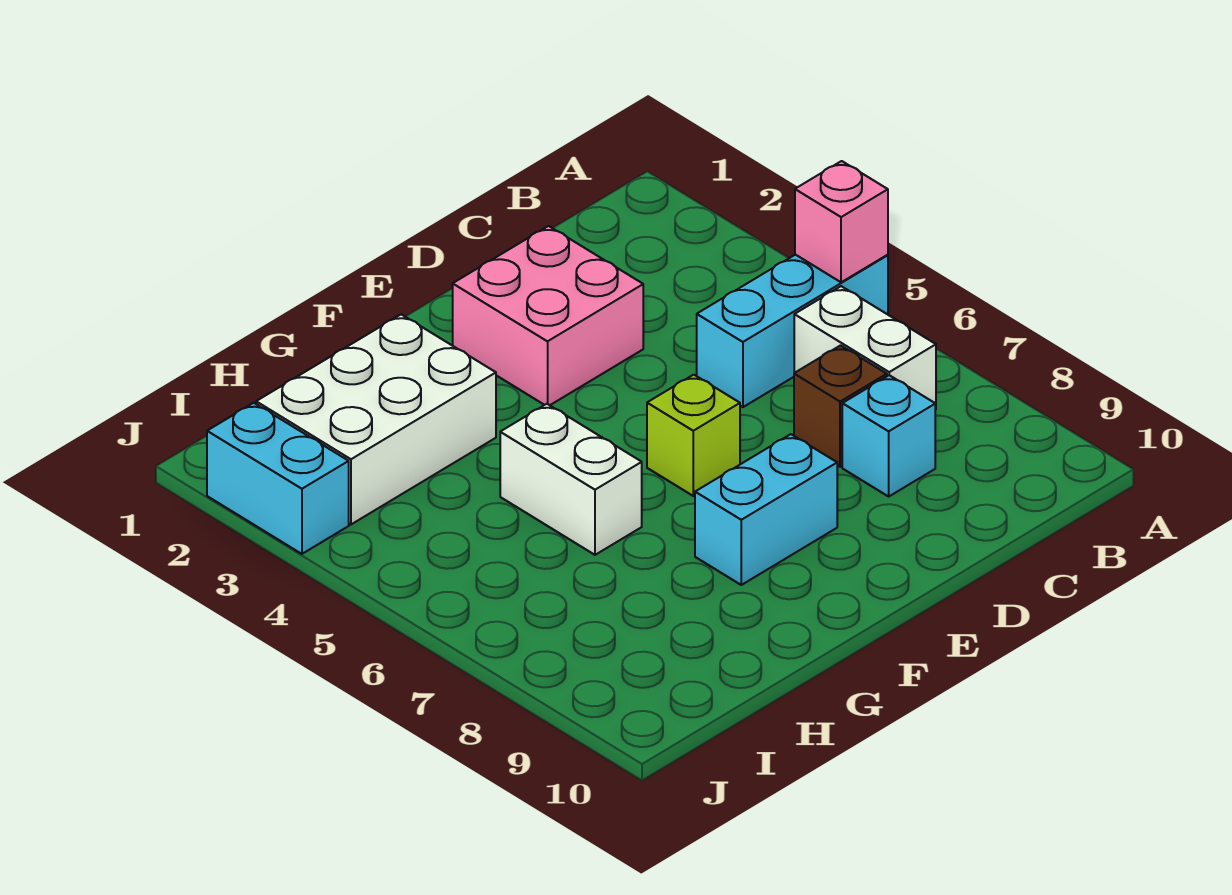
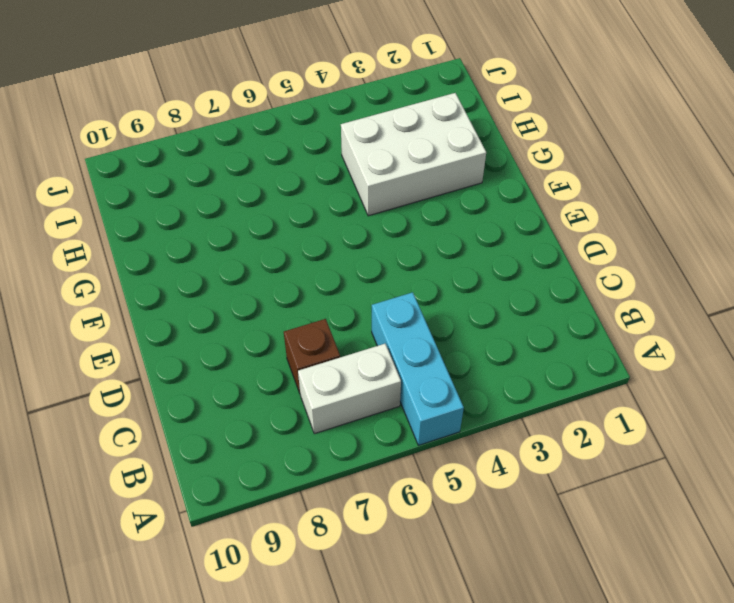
white 2x3 brick [341,93,486,216] -> white 2x3 brick turned to [256,314,496,524]
none -> cyan 1x1 brick [842,375,935,496]
none -> pink 2x2 brick [453,226,643,405]

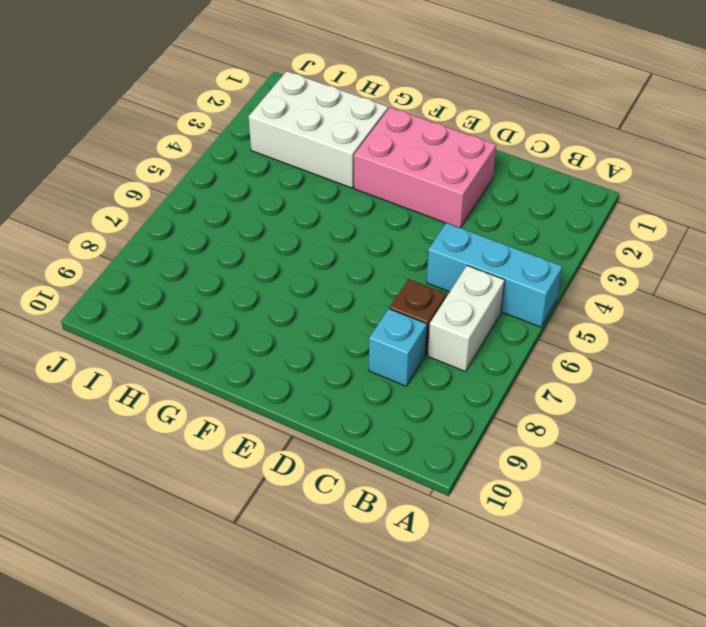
pink 2x3 brick [354,107,496,228] -> pink 2x2 brick [453,226,643,405]
none -> lime 1x1 brick [647,375,740,496]
none -> cyan 1x2 brick [695,434,837,585]

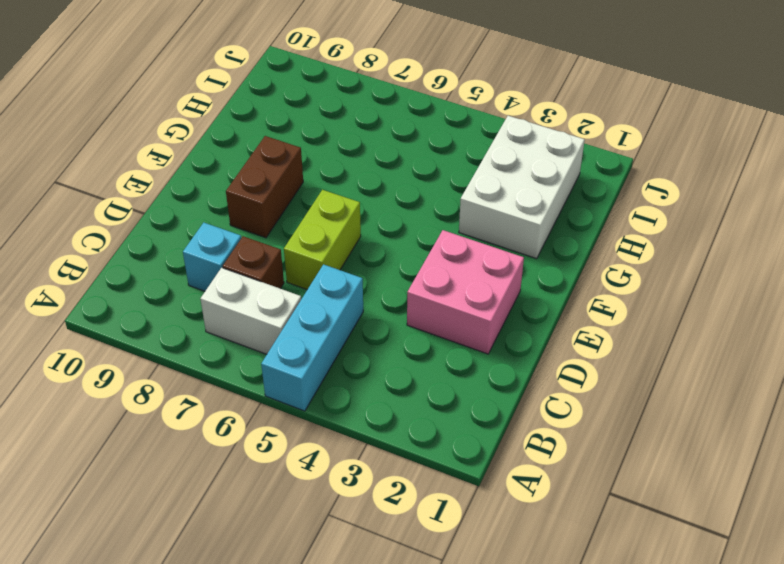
lime 1x2 brick [284,190,361,290] -> lime 1x1 brick [647,375,740,496]
brown 1x2 brick [226,136,303,238] -> cyan 1x2 brick [695,434,837,585]
none -> white 1x2 brick [500,404,642,555]
none -> cyan 1x2 brick [207,403,349,554]

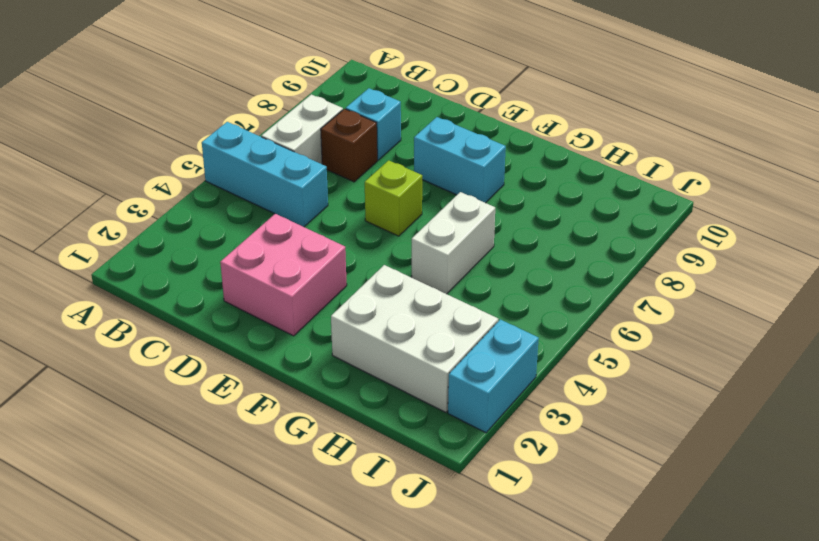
none -> pink 1x1 brick [795,161,888,282]

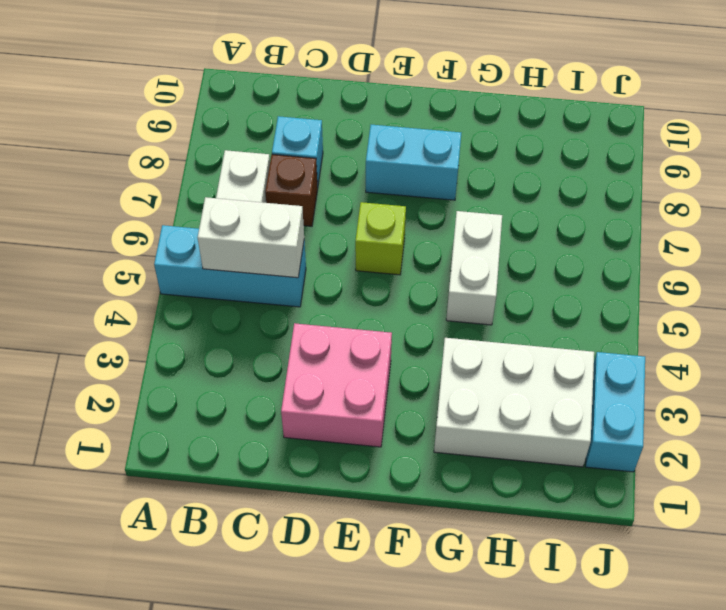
white 1x2 brick [198,197,304,278] -> none
none -> pink 1x1 brick [795,161,888,282]

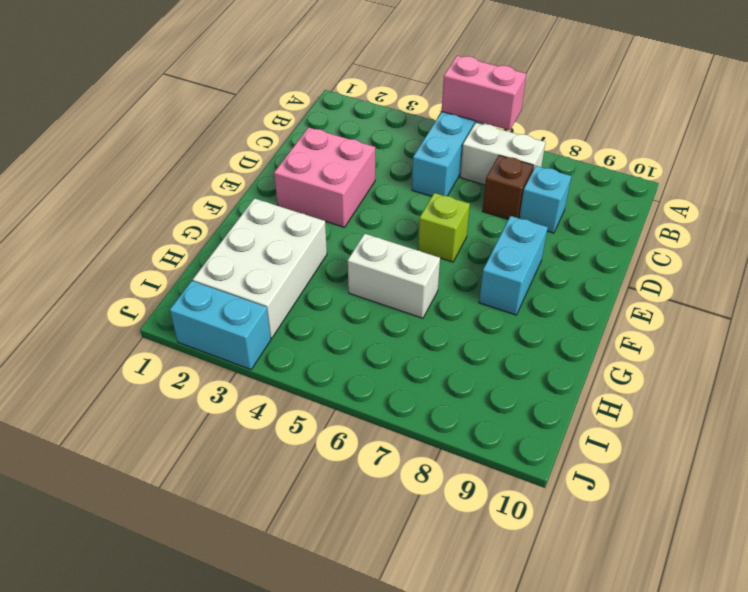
pink 1x2 brick [442,56,526,130] -> pink 1x1 brick [795,161,888,282]

